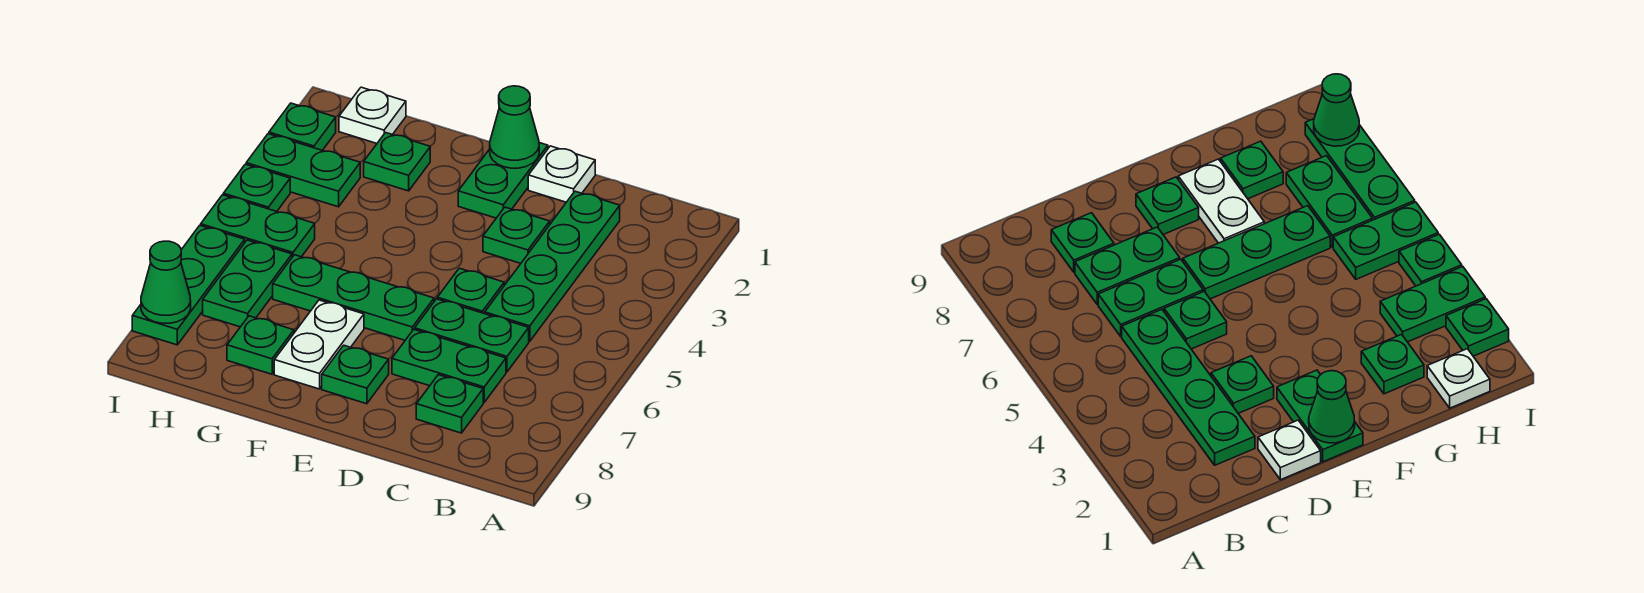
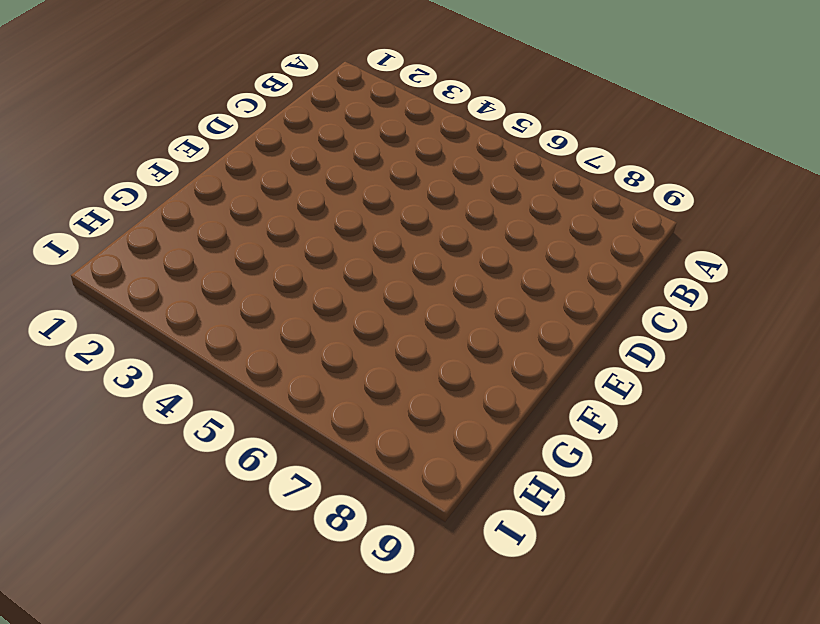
none -> green 1x4 plate [485,191,620,341]
none -> green 1x2 plate [415,299,529,372]
none -> green 1x2 plate [392,330,506,402]

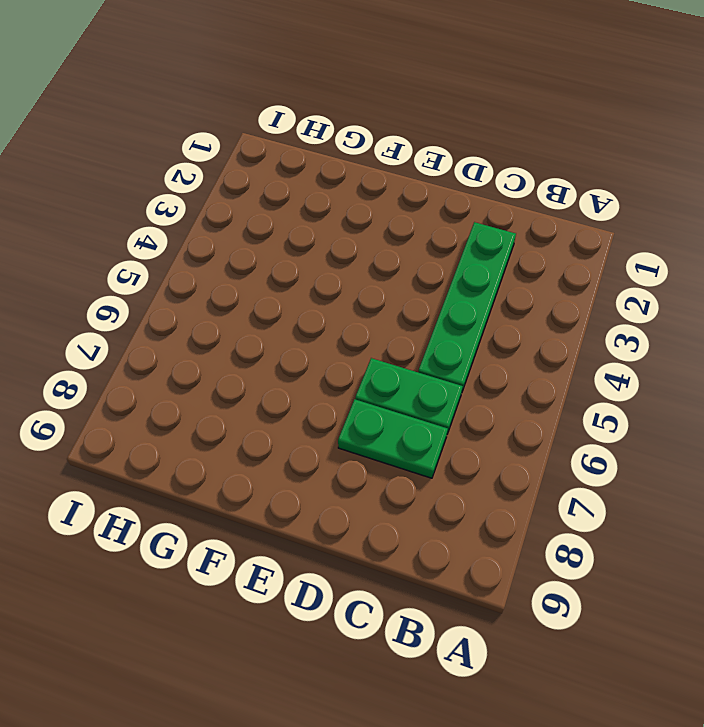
none -> green 1x1 plate [416,375,483,433]
none -> white 1x1 plate [528,146,595,202]
none -> green 1x1 plate [483,207,550,263]

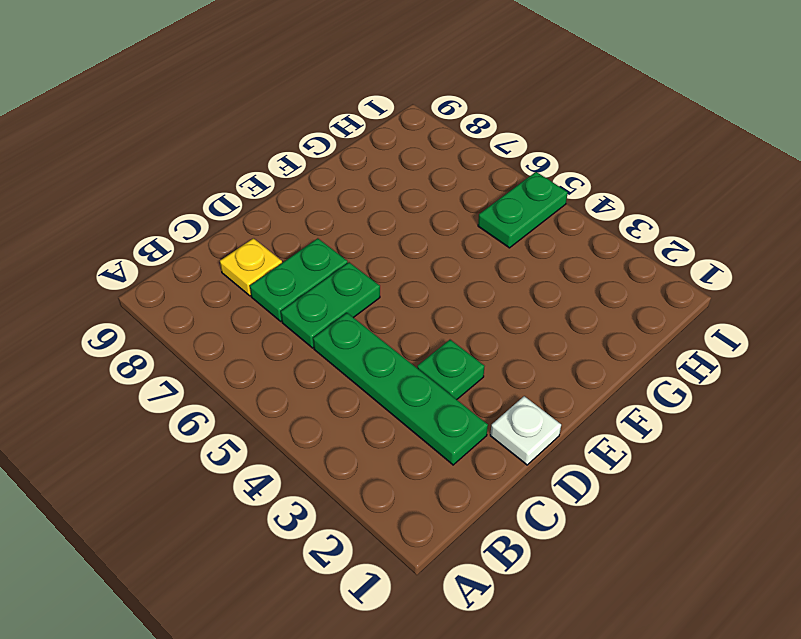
yellow 1x1 plate [220,238,282,296] -> green 1x1 plate [416,375,483,433]
none -> green 1x1 plate [437,268,504,314]
none -> green 1x2 plate [458,143,548,218]
none -> green 1x3 plate [273,255,434,340]

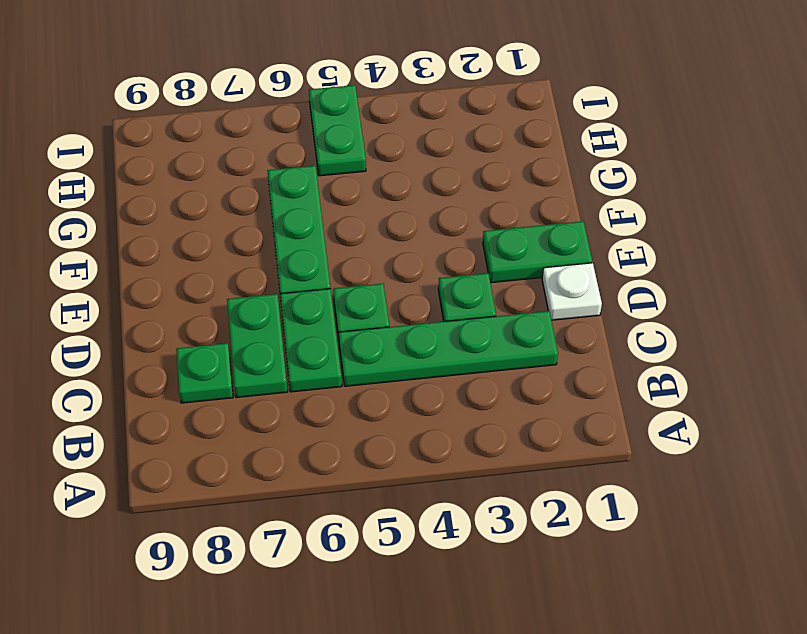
none -> green 1x1 plate [322,345,389,404]
none -> white 1x2 plate [274,300,364,389]
none -> green 1x1 plate [364,133,430,191]

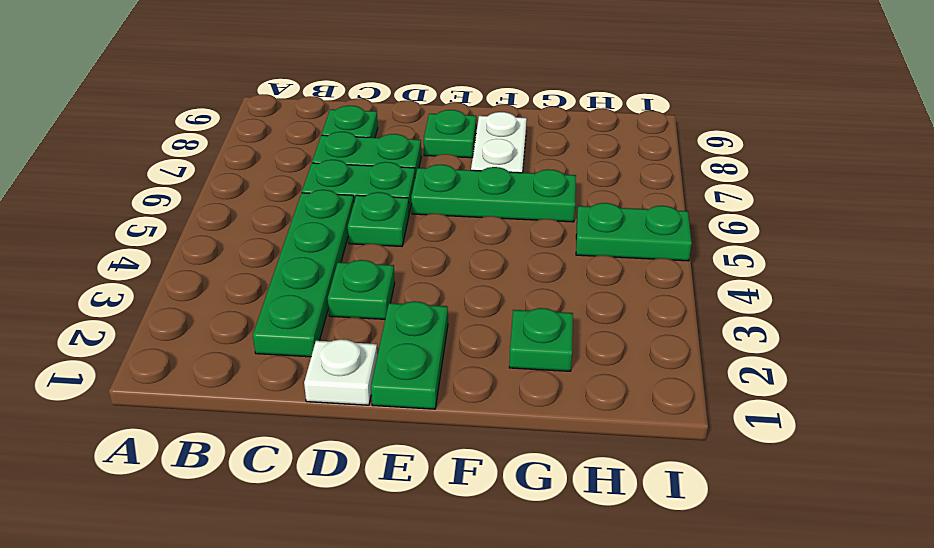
none -> green 1x1 plate [227,316,294,374]
none -> white 1x1 plate [339,87,406,143]
none -> green 1x2 plate [246,134,360,207]

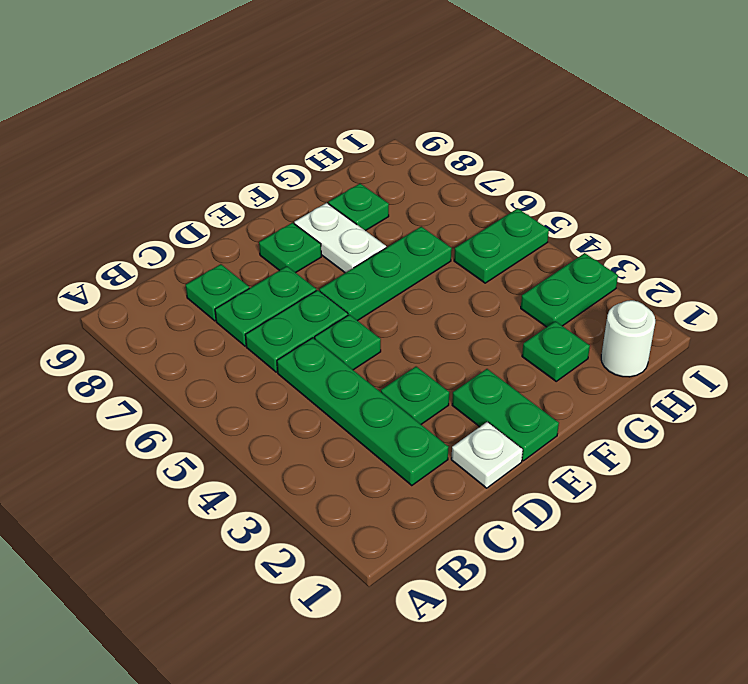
white 1x1 round brick [601,300,655,377] -> white 1x1 plate [339,87,406,143]
none -> green 1x2 plate [203,240,292,327]
none -> green 1x1 plate [269,103,336,150]
none -> green 1x1 plate [223,164,290,212]

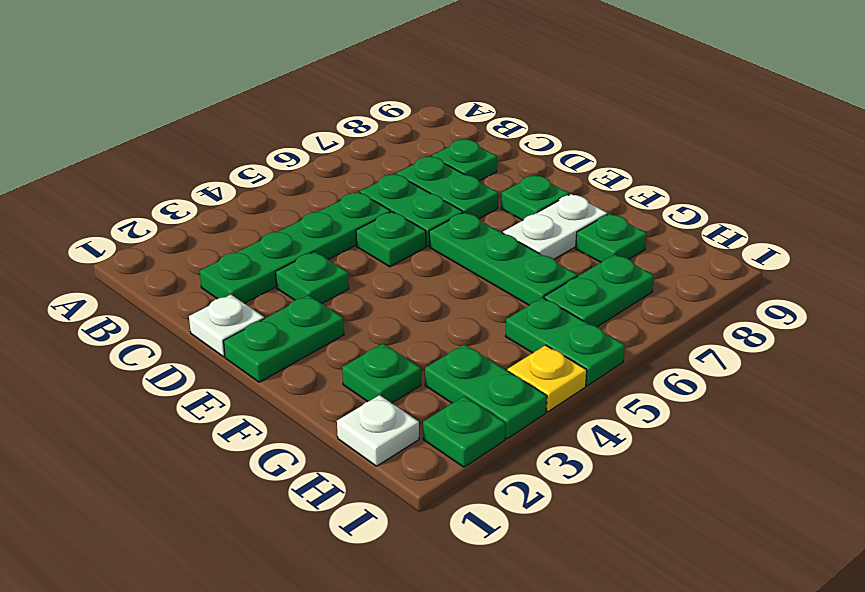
yellow 1x1 plate [508,345,587,412] -> green 1x1 plate [223,164,290,212]
none -> green 1x3 plate [132,225,245,345]
none -> green 1x1 cone [490,86,539,168]
none -> green 1x1 cone [141,241,191,323]

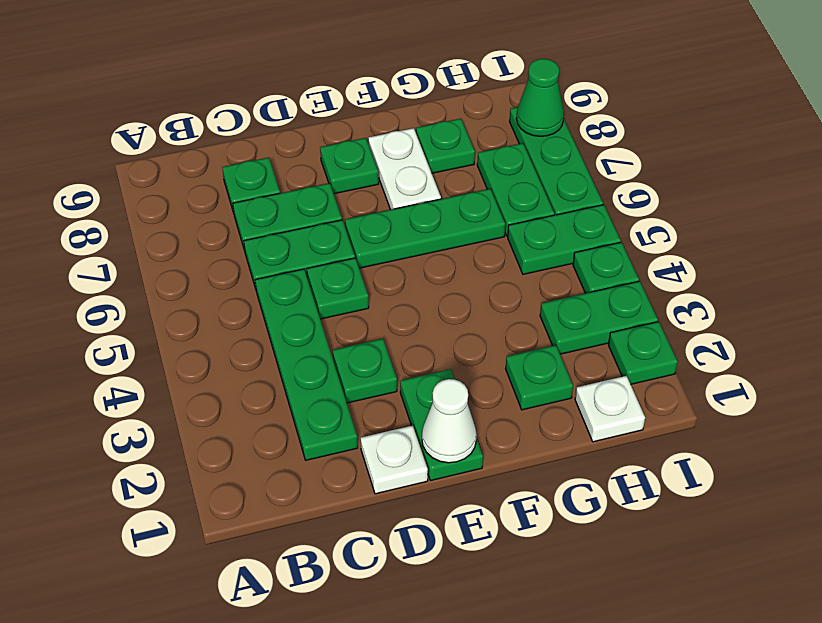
white 1x1 cone [422,379,477,463] -> green 1x1 cone [490,86,539,168]

